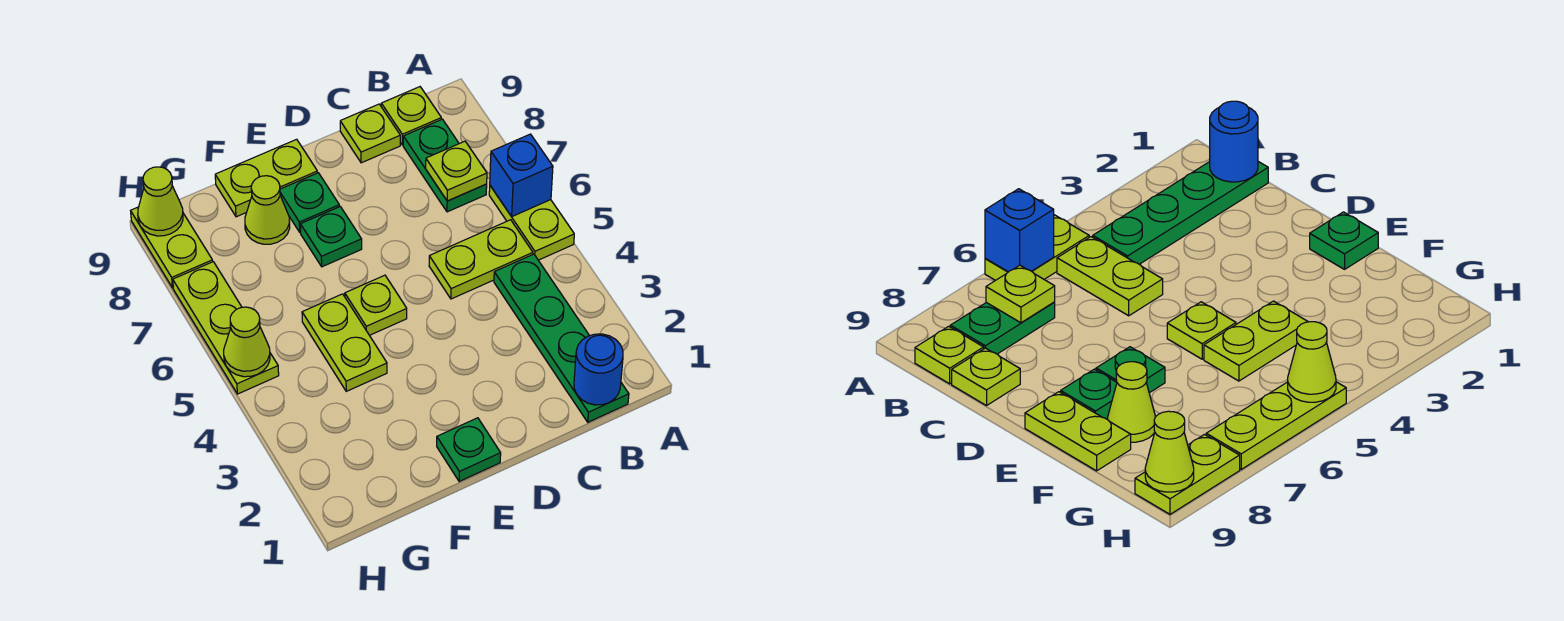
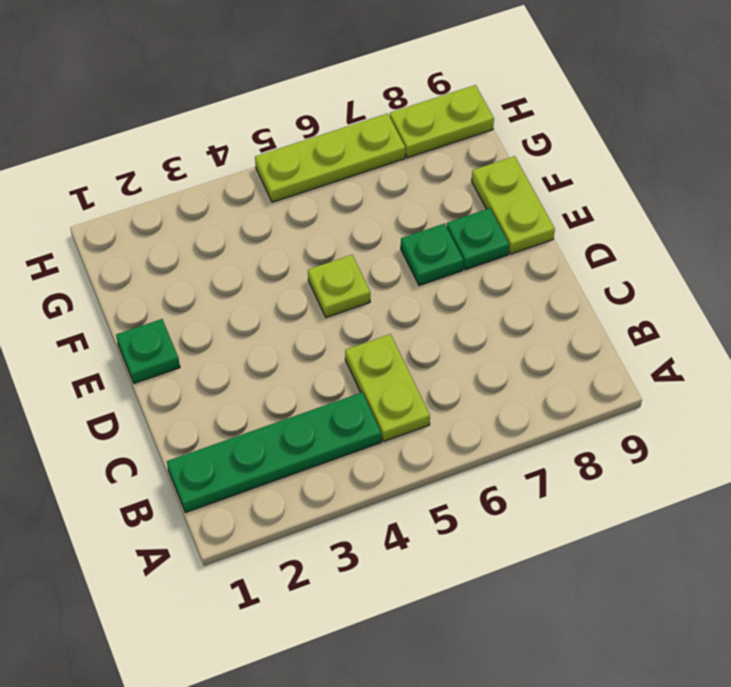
none -> lime 1x2 plate [489,186,574,260]
none -> green 1x2 plate [403,119,487,212]
none -> lime 1x1 plate [381,87,441,145]

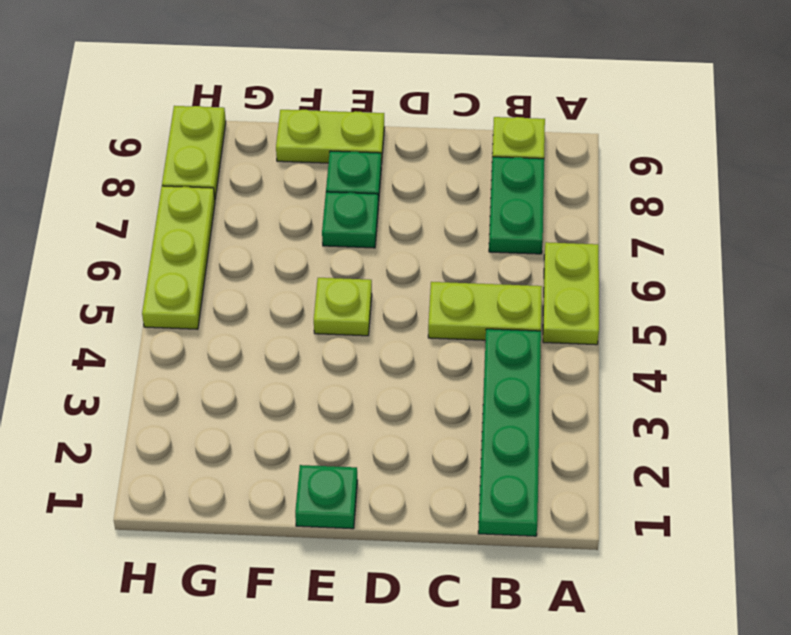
none -> lime 1x1 plate [340,104,400,163]
none -> lime 1x2 plate [302,294,387,391]
none -> lime 1x1 cone [245,176,290,244]

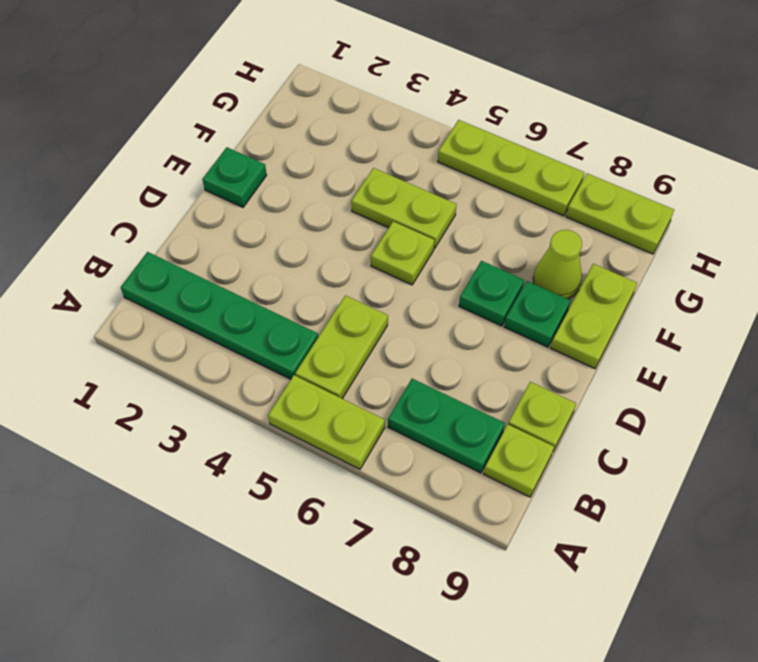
none -> blue 1x1 brick [490,134,553,216]
none -> blue 1x1 round brick [574,334,623,405]
none -> lime 1x1 plate [426,141,487,201]

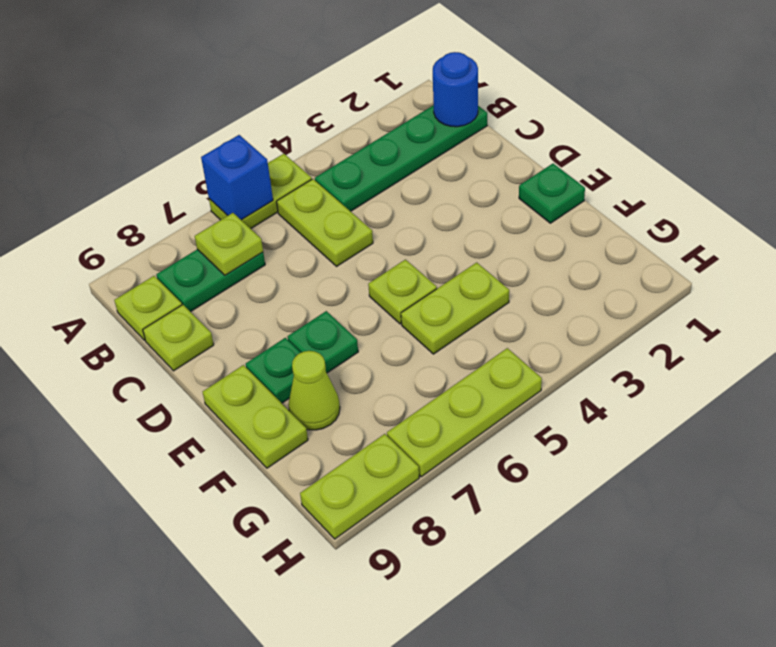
none -> lime 1x1 cone [224,307,270,377]
none -> lime 1x1 cone [138,167,183,236]

